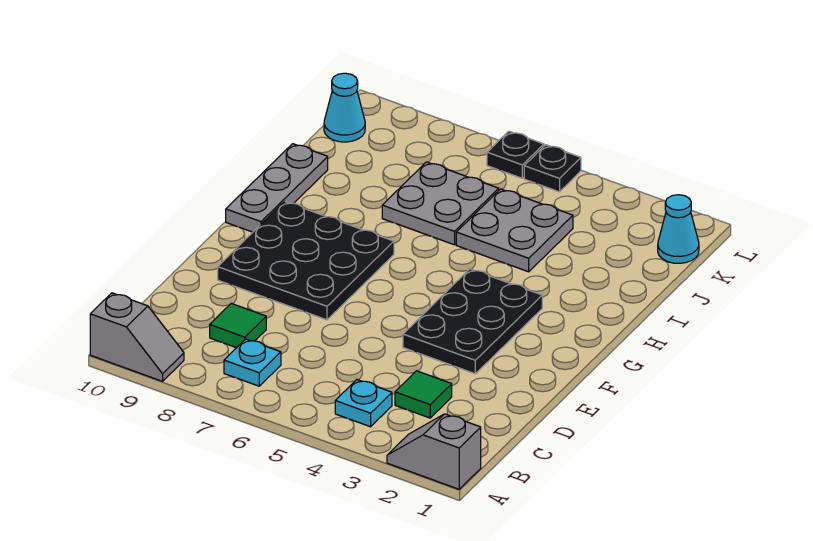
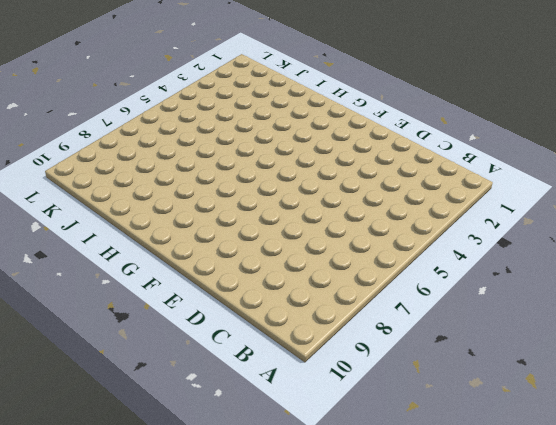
none -> grey 1x2 slope [387,414,481,489]
none -> grey 1x2 slope [90,293,184,381]
none -> cyan 1x1 plate [335,380,392,427]

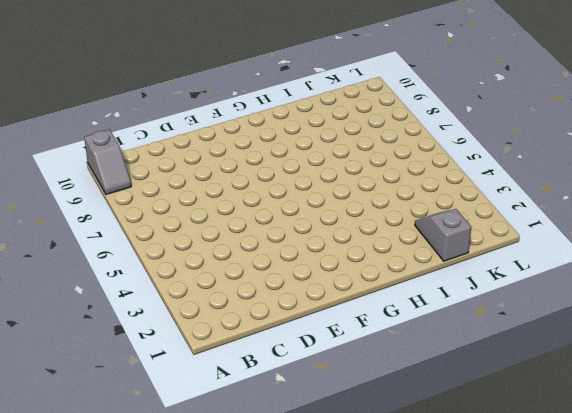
grey 1x2 slope [415,209,471,261] -> grey 1x2 slope moved to [387,414,481,489]
none -> cyan 1x1 plate [335,380,392,427]
none -> cyan 1x1 plate [224,339,281,386]
none -> green 1x1 tile [395,371,452,418]

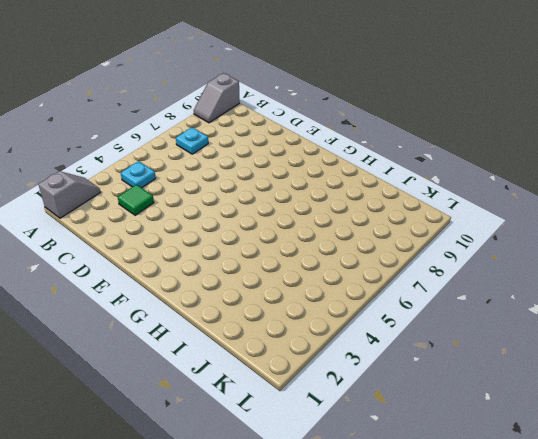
none -> green 1x1 tile [210,303,266,348]
none -> black 2x3 plate [403,269,542,374]
none -> black 3x3 plate [218,201,394,320]

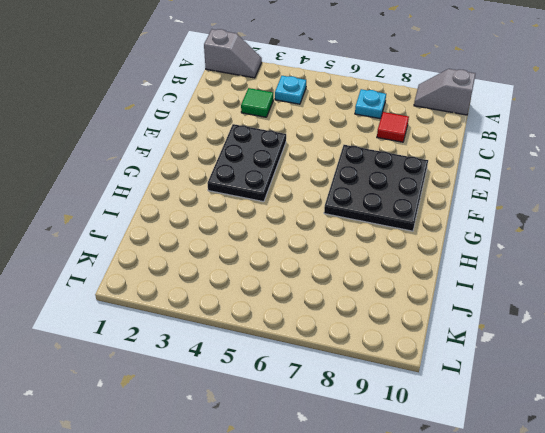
red 1x1 tile [377,112,409,142] -> green 1x1 tile [210,303,266,348]
none -> grey 1x3 plate [226,144,328,232]
none -> grey 2x2 plate [456,189,573,272]
none -> grey 2x2 plate [382,162,499,245]

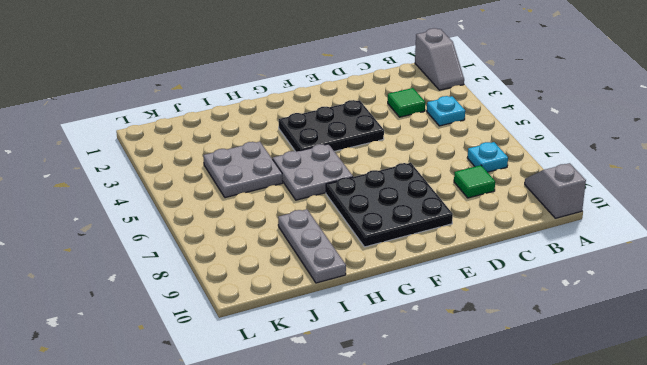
grey 2x2 plate [273,144,353,200] -> grey 2x2 plate moved to [382,162,499,245]
grey 1x3 plate [278,209,346,283] -> grey 1x3 plate turned to [226,144,328,232]
none -> cyan 1x1 cone [658,195,699,263]
none -> cyan 1x1 cone [324,73,365,142]
none -> black 1x1 plate [524,145,581,192]

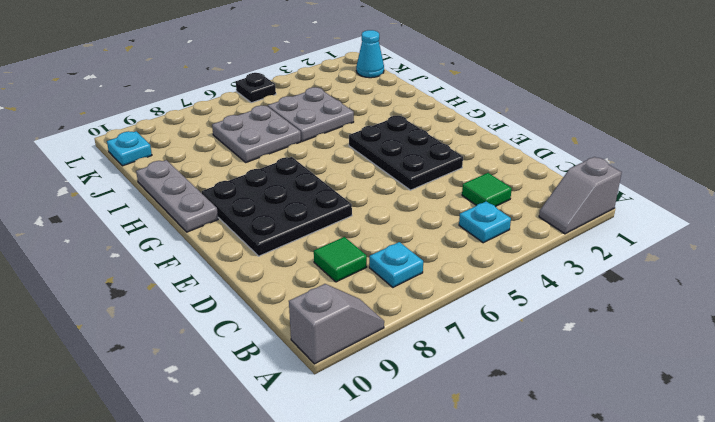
cyan 1x1 plate [107,131,152,166] -> cyan 1x1 cone [324,73,365,142]
none -> black 1x1 plate [487,131,544,178]

